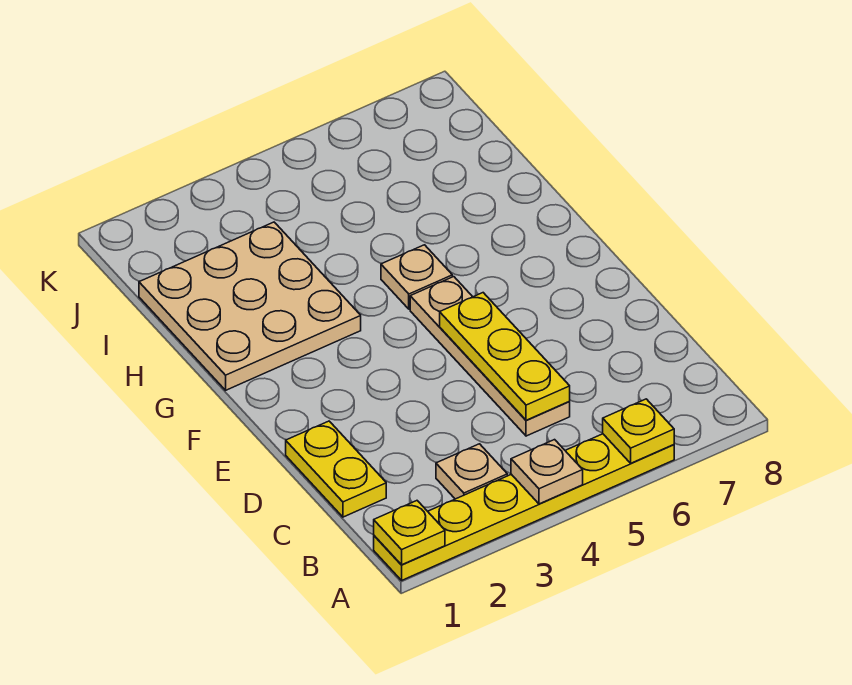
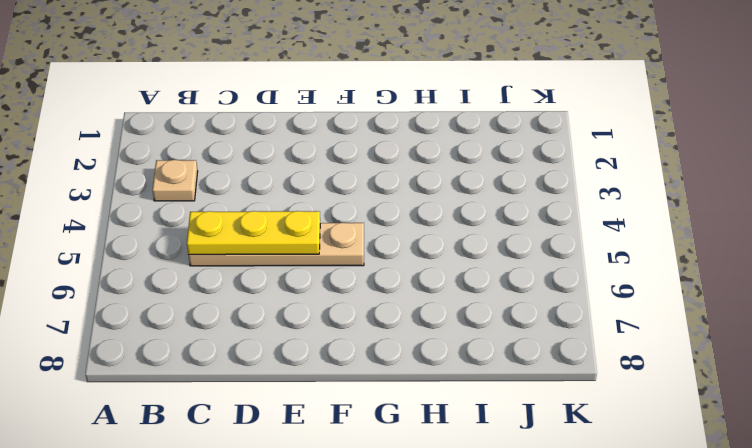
none -> yellow 1x6 plate [374,434,674,580]
none -> yellow 1x2 plate [286,421,386,517]

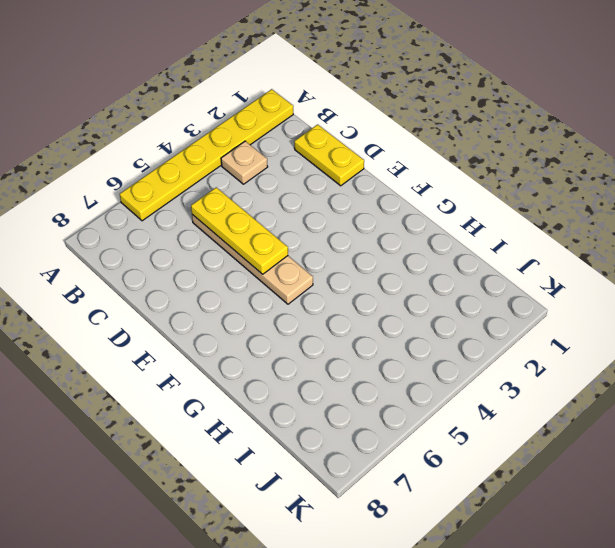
none -> tan 3x3 plate [139,222,361,390]
none -> tan 1x1 plate [381,245,452,309]

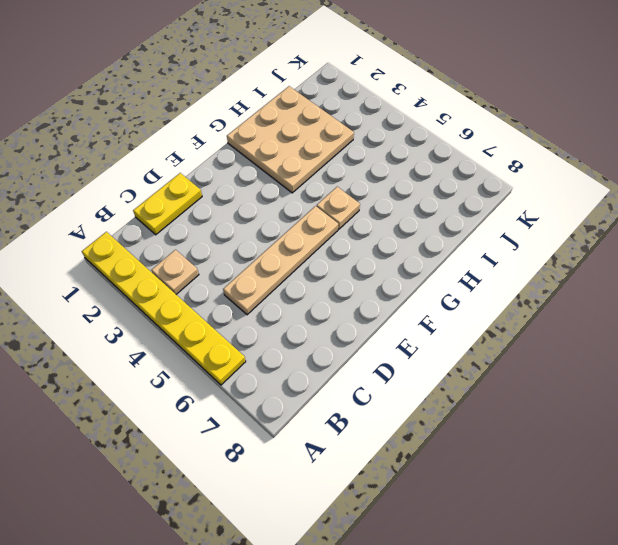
none -> yellow 1x1 plate [374,501,445,565]
none -> tan 1x1 plate [511,440,583,504]

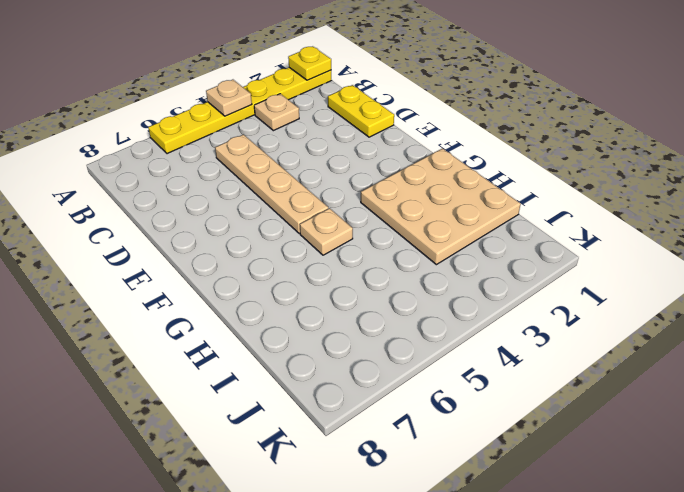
none -> yellow 1x1 plate [603,399,674,463]
none -> yellow 1x3 plate [440,293,570,420]

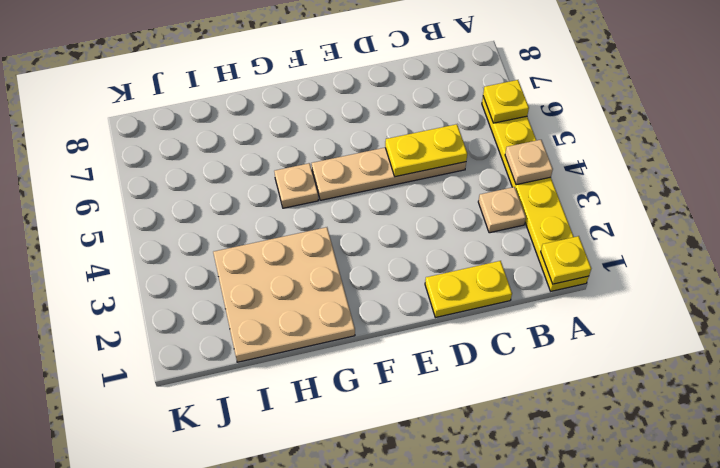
yellow 1x2 plate [385,124,467,177] -> yellow 1x3 plate [440,293,570,420]

